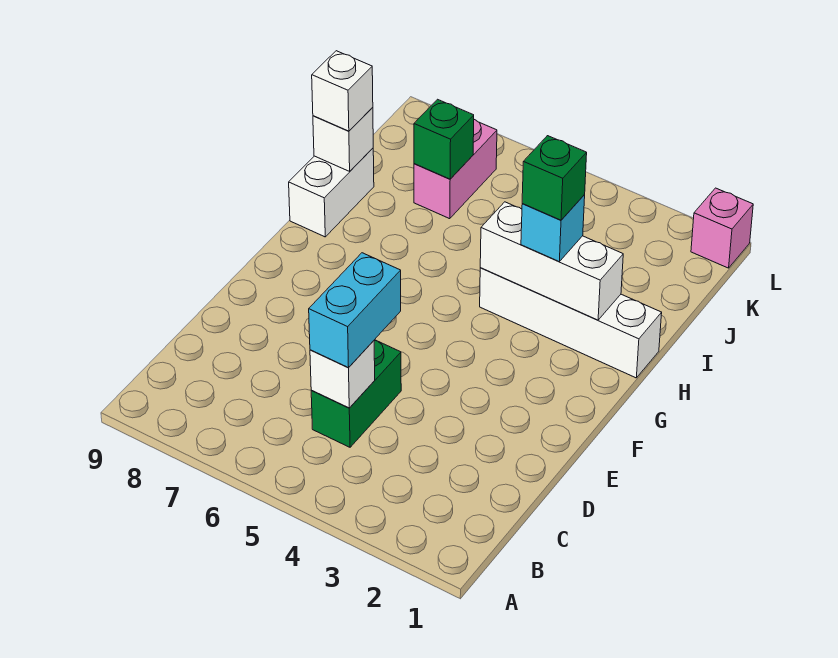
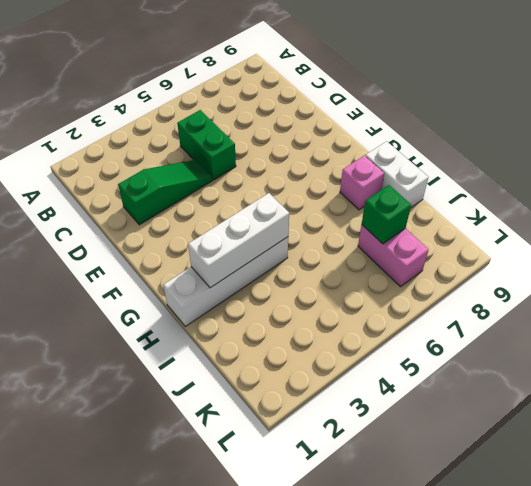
green 1x3 slope [118,160,212,225] -> none
pink 1x1 brick [340,156,384,210] -> pink 1x1 brick moved to [691,188,753,268]
none -> white 1x1 brick [310,341,375,408]
none -> white 1x1 brick [313,107,373,171]
none -> cyan 1x2 brick [309,253,401,368]

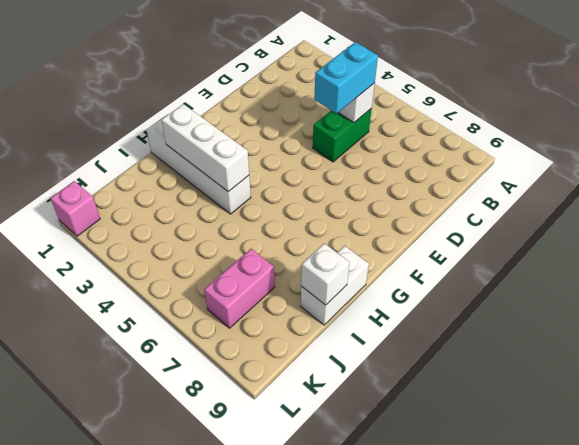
none -> green 1x1 brick [414,99,474,179]
none -> cyan 1x1 brick [521,195,585,262]
none -> white 1x1 brick [312,51,373,131]

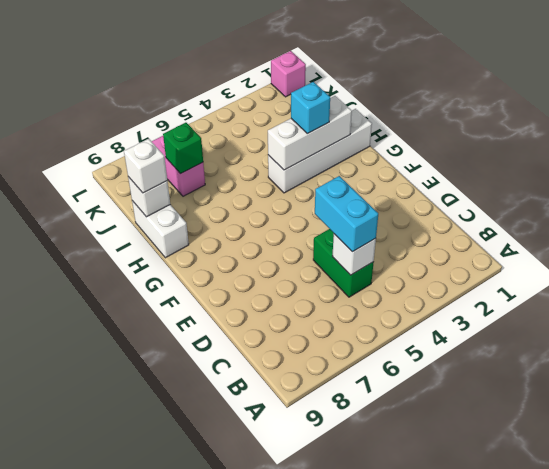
none -> green 1x1 brick [522,136,587,220]

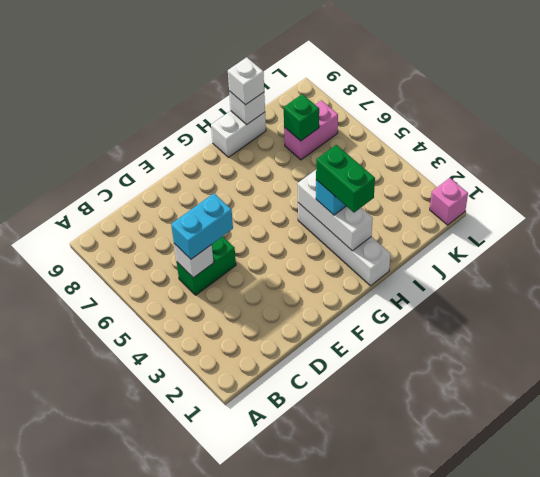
green 1x2 brick [316,145,375,213] -> green 1x1 brick [522,136,587,220]

